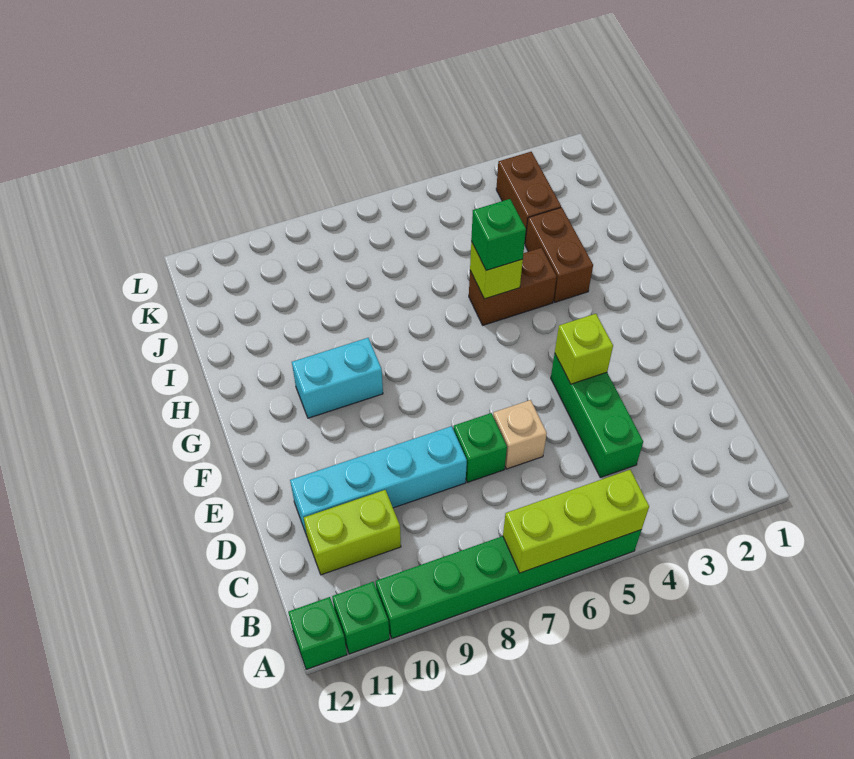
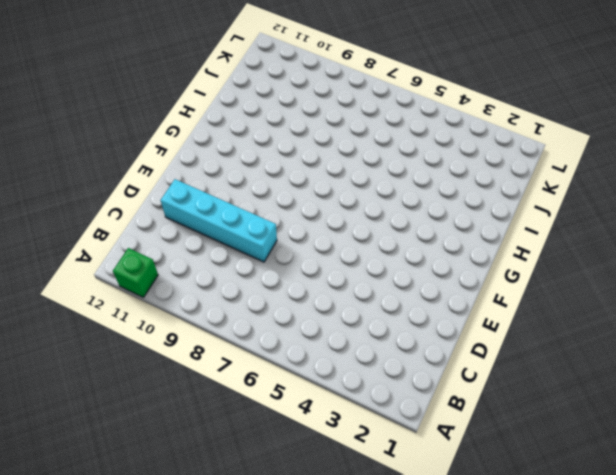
none -> green 1x6 brick [376,530,641,638]
none -> green 1x1 brick [288,597,347,670]
none -> green 1x3 brick [551,354,643,478]

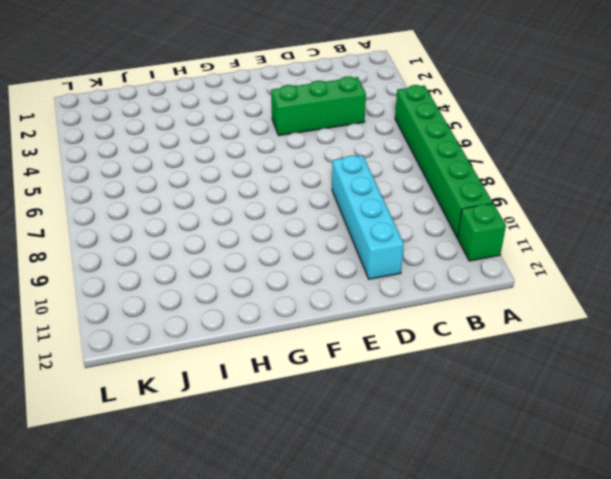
none -> green 1x1 brick [288,597,347,670]
none -> lime 1x2 brick [304,490,401,575]
none -> tan 1x1 brick [493,400,547,469]

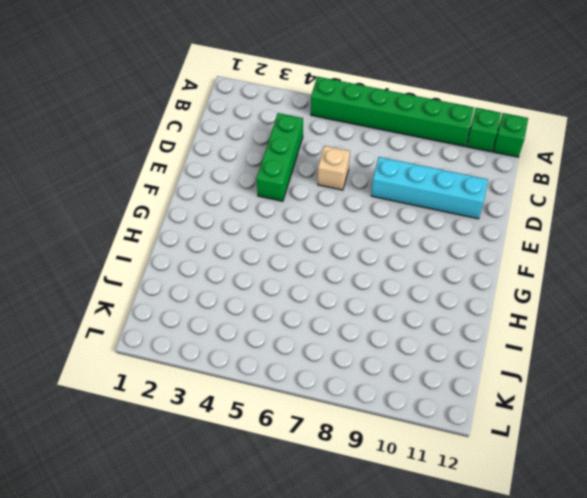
none -> lime 1x2 brick [304,490,401,575]
none -> green 1x1 brick [454,413,507,482]
none -> cyan 1x2 brick [292,338,383,418]

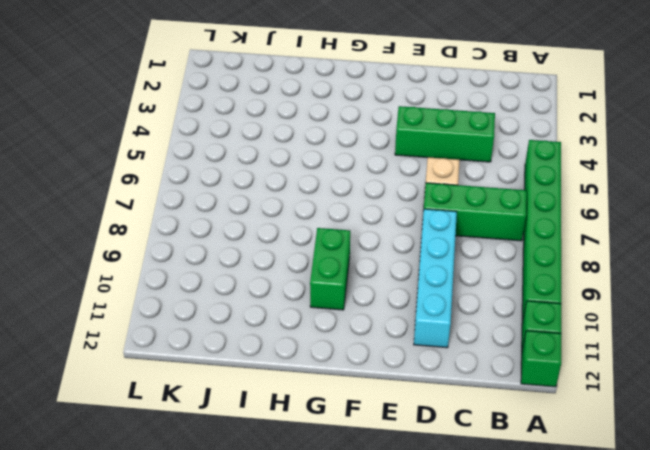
green 1x3 brick [423,183,527,241] -> green 1x1 brick [454,413,507,482]
green 1x2 brick [310,228,350,310] -> cyan 1x2 brick [292,338,383,418]
none -> lime 1x2 brick [304,490,401,575]
none -> brown 1x2 brick [525,207,593,302]
none -> brown 1x2 brick [469,248,557,325]

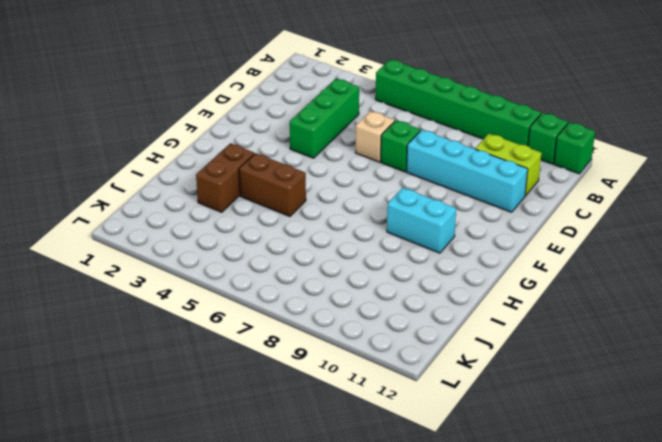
none -> brown 1x2 brick [496,152,561,244]
none -> lime 1x3 brick [503,470,649,573]
none -> lime 1x1 brick [555,314,613,384]

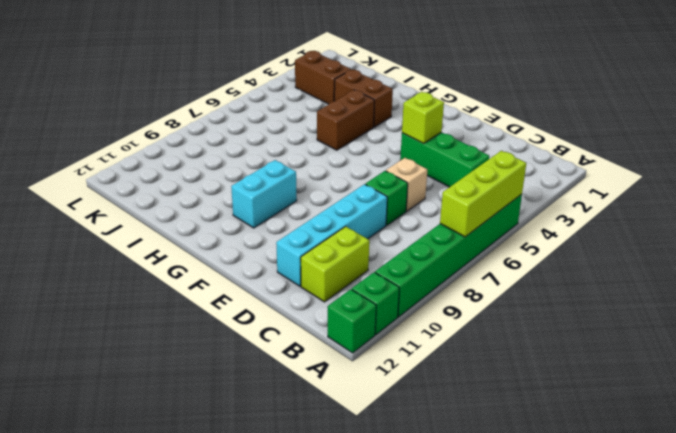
none -> lime 1x1 brick [470,242,523,299]
none -> green 1x1 brick [471,199,526,271]

